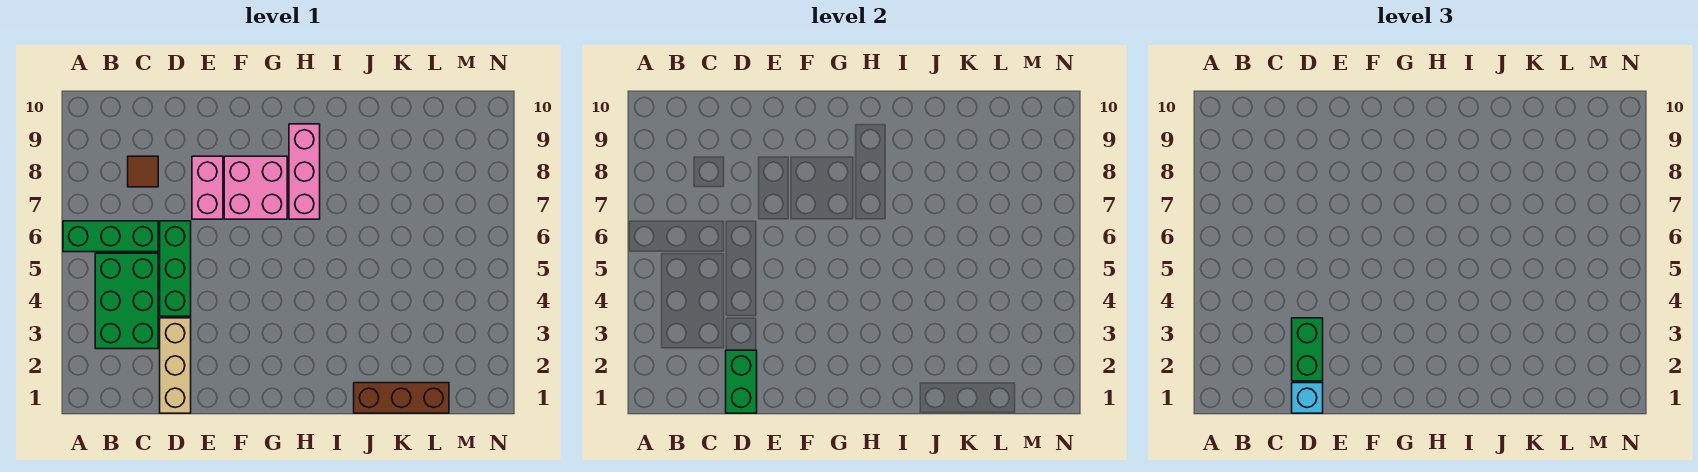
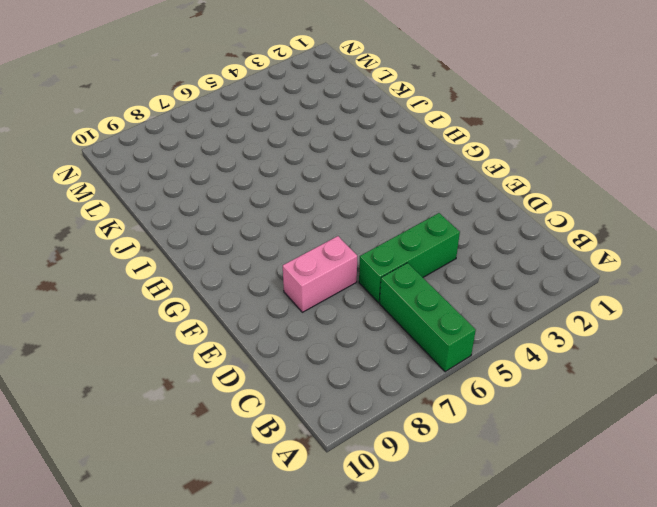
none -> green 2x3 brick [95,253,158,349]
none -> brown 1x1 tile [128,156,158,187]
none -> tan 1x3 brick [160,318,191,413]

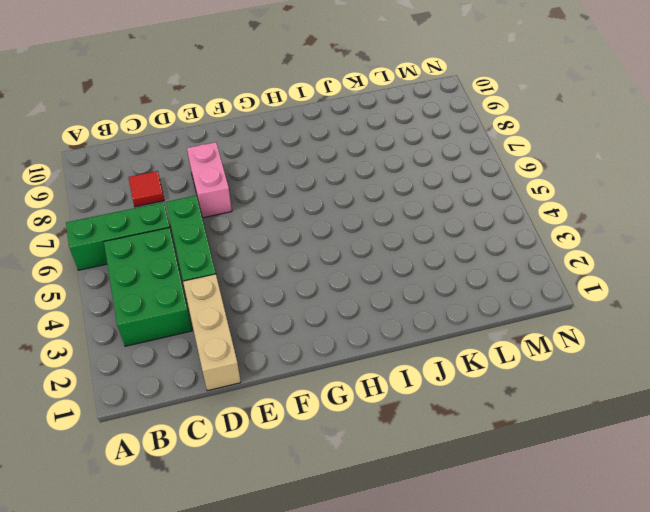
red 1x1 tile [128,171,164,207] -> brown 1x1 tile [128,156,158,187]
none -> pink 2x2 brick [224,156,287,219]
none -> pink 1x3 brick [289,124,320,219]
none -> brown 1x3 brick [354,383,449,413]

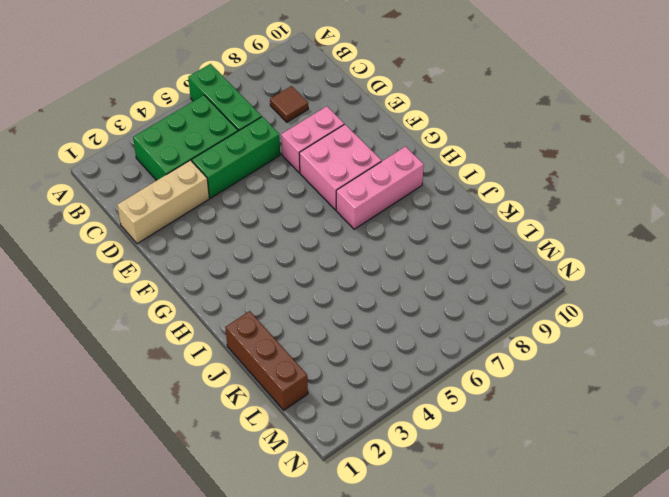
none -> green 1x2 brick [726,350,757,413]
none -> cyan 1x1 brick [1292,383,1323,413]
none -> green 1x2 brick [1292,318,1323,381]

